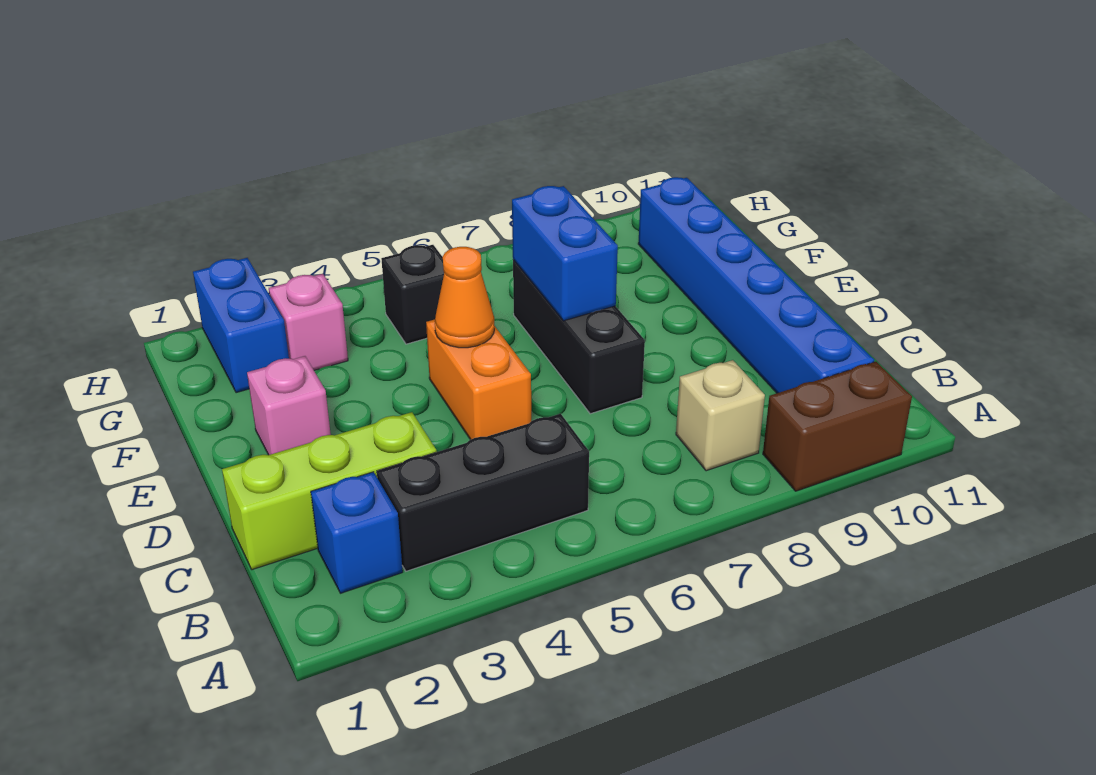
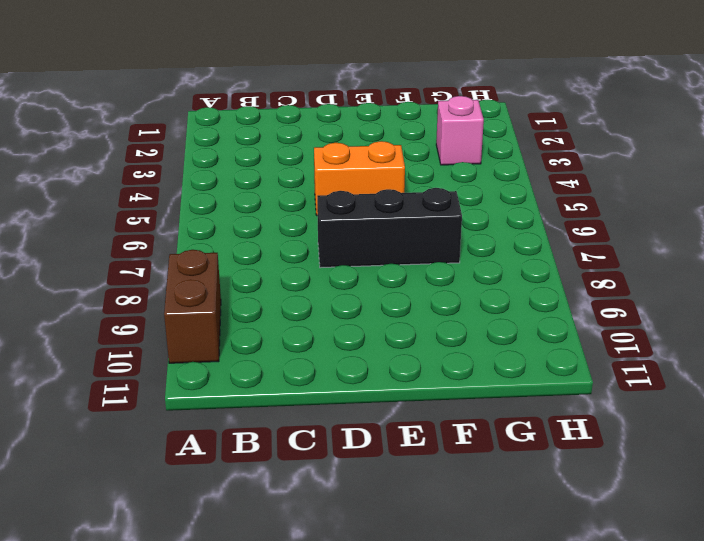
none -> blue 1x1 brick [311,472,403,593]
none -> black 1x3 brick [377,414,589,571]
none -> tan 1x1 brick [676,360,765,471]

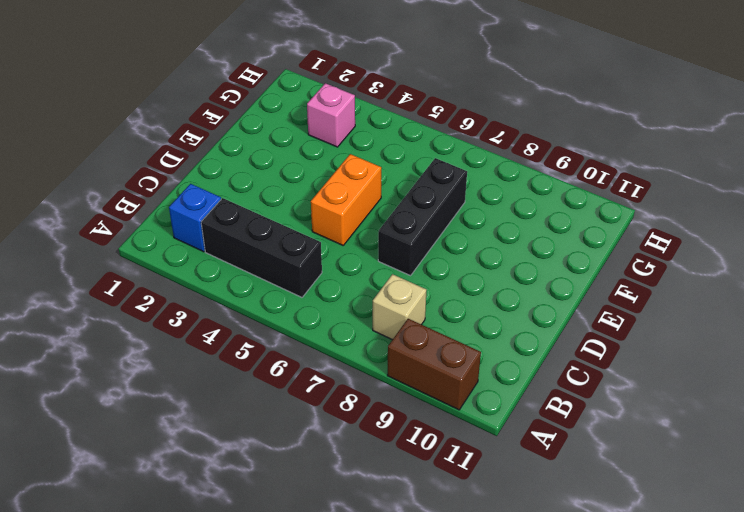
none -> blue 1x6 brick [638,177,874,393]
none -> lime 1x3 brick [222,412,437,570]
none -> pink 1x1 brick [247,356,331,455]

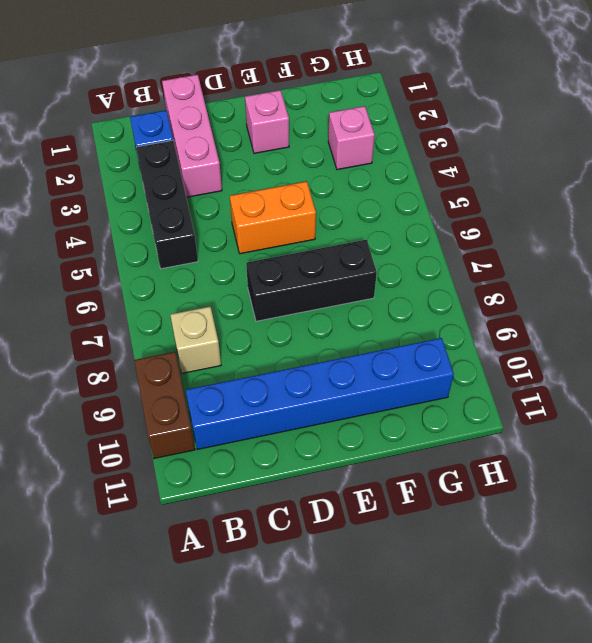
pink 1x3 brick [162,75,222,197] -> lime 1x3 brick [222,412,437,570]
none -> blue 1x2 brick [193,258,289,393]
none -> black 1x1 brick [381,245,444,344]
none -> orange 1x1 cone [435,247,494,348]

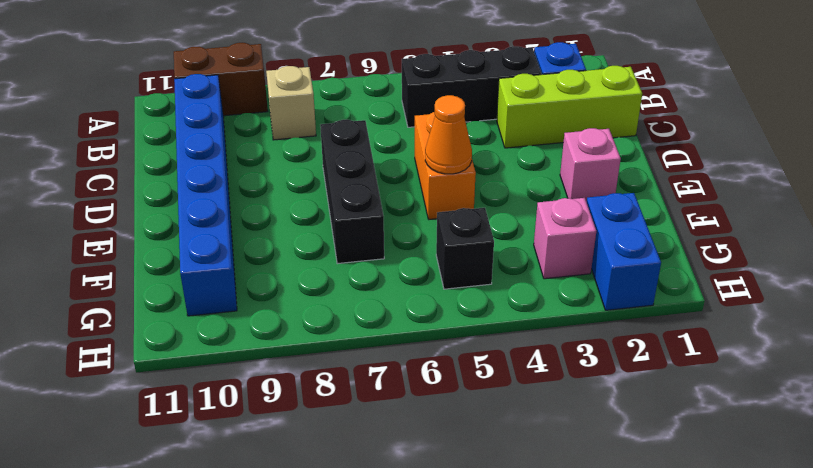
none -> blue 1x2 brick [512,186,618,321]

